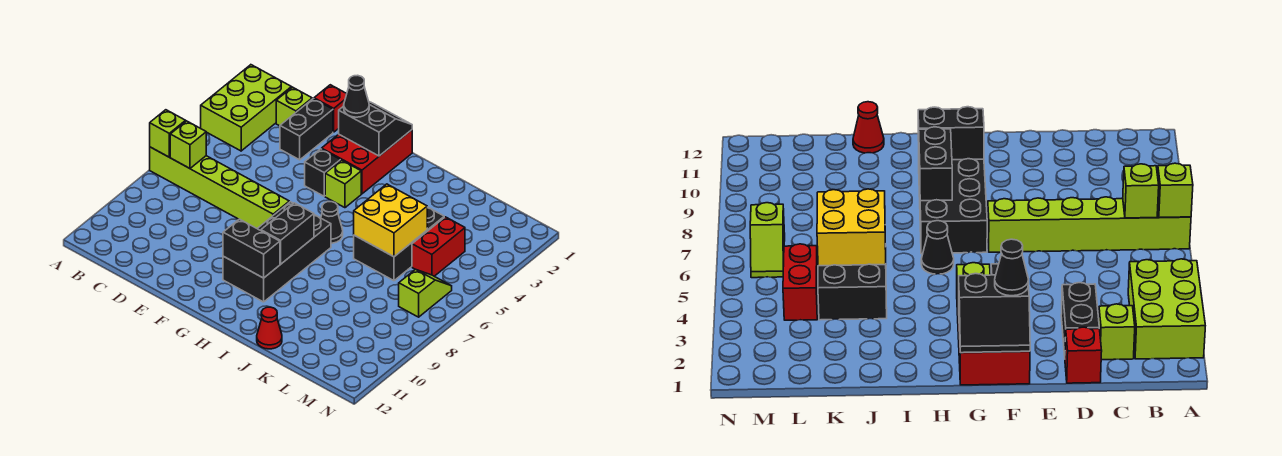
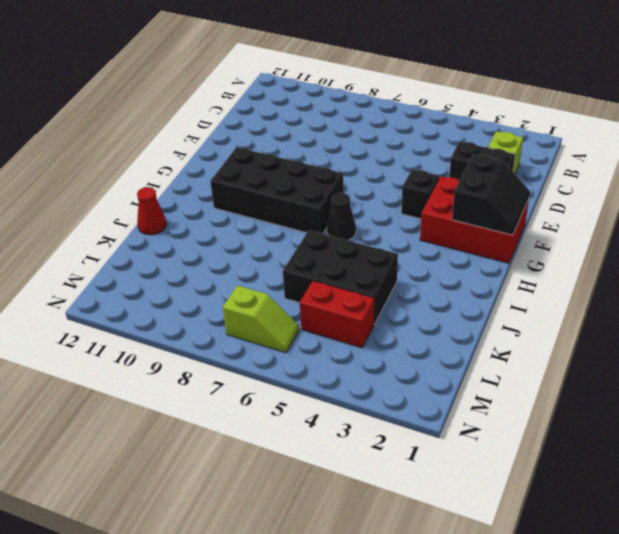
none -> lime 2x3 brick [201,65,291,151]
none -> lime 1x6 brick [150,147,289,228]
none -> red 1x1 brick [314,85,347,132]

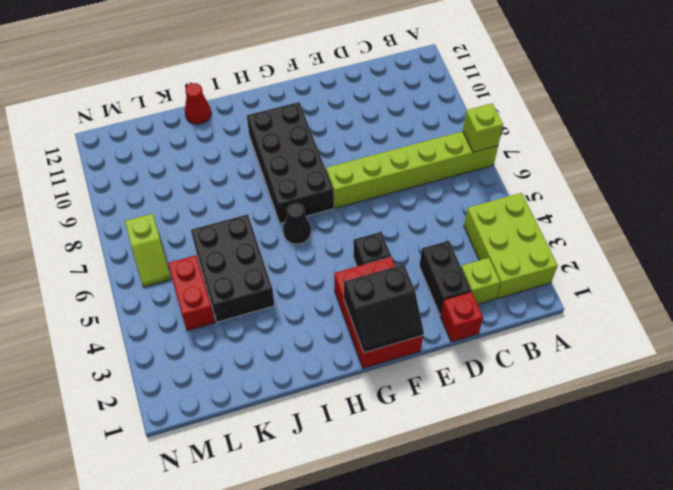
none -> lime 1x1 brick [325,160,361,208]
none -> lime 1x1 brick [170,121,206,168]
none -> black 1x2 brick [223,219,280,278]

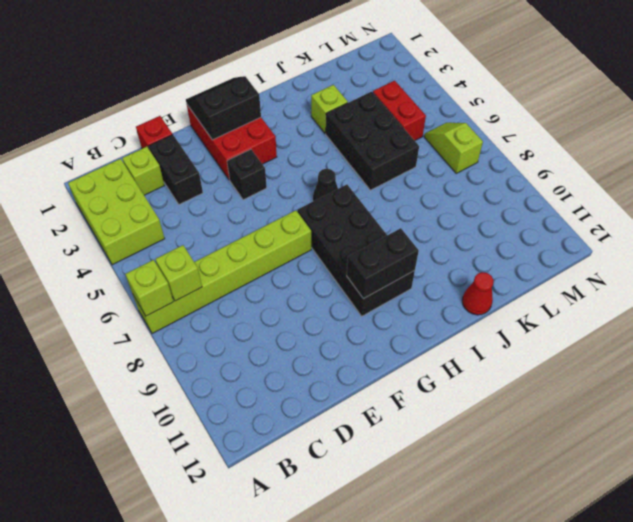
lime 1x1 brick [311,85,348,134] -> lime 1x1 brick moved to [325,160,361,208]
none -> black 1x2 brick [261,203,314,264]
none -> yellow 2x2 brick [354,184,427,257]
none -> black 1x1 cone [344,75,369,117]

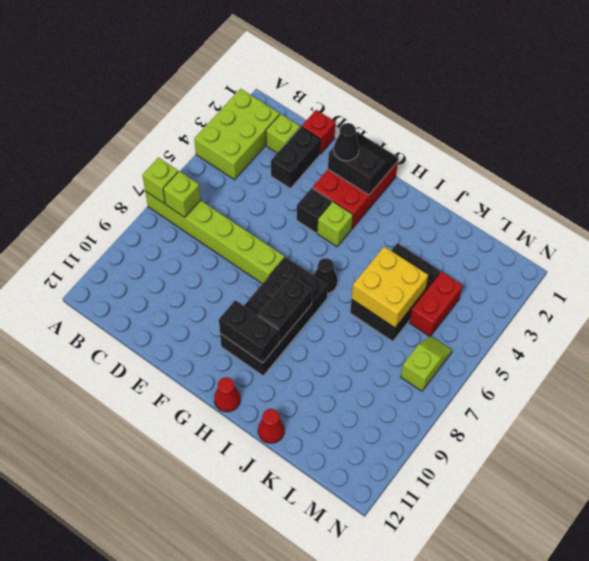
red 1x1 cone [214,377,240,412] -> none

